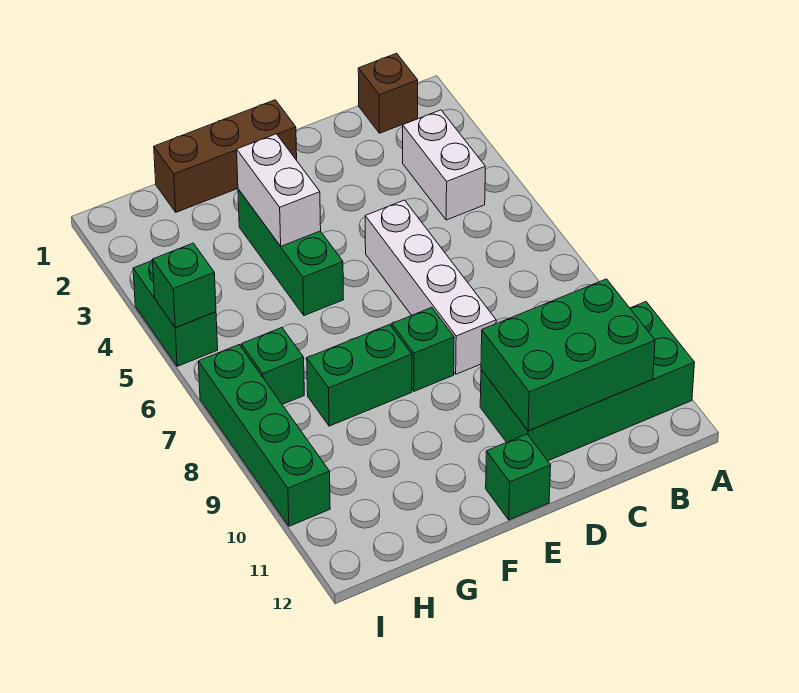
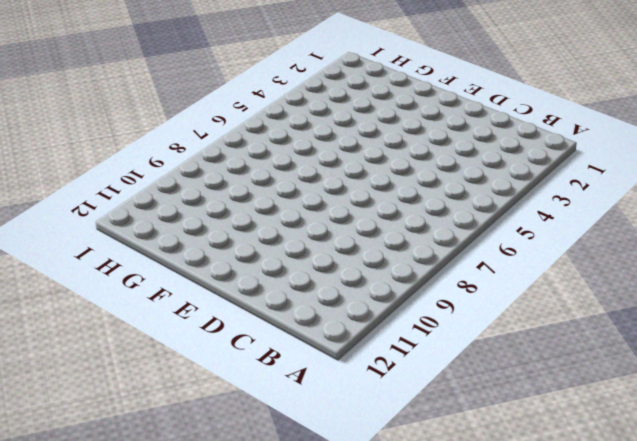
none -> green 2x4 brick [480,302,695,461]
none -> brown 1x1 brick [358,53,418,133]
none -> white 1x2 brick [403,110,485,220]

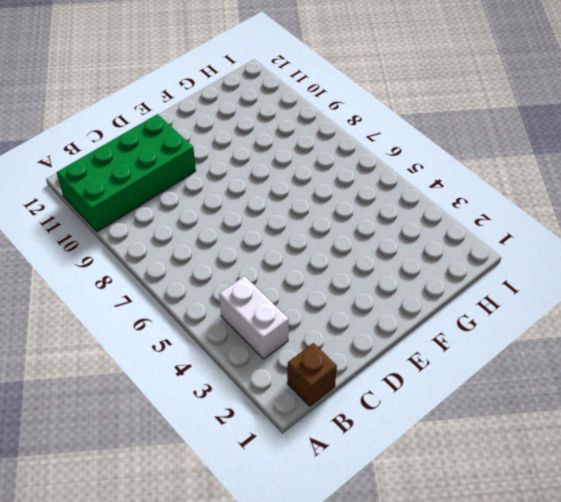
none -> white 1x4 brick [365,200,496,374]
none -> brown 1x3 brick [154,100,297,212]
none -> green 1x1 brick [392,308,454,391]

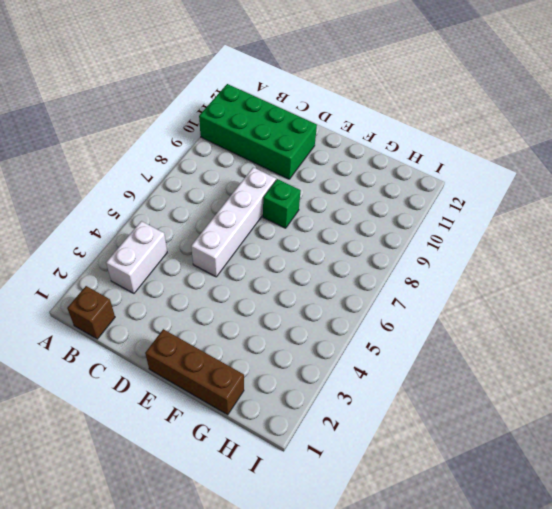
none -> green 1x1 brick [486,434,551,520]
none -> green 1x3 brick [238,189,344,316]
none -> green 1x2 brick [307,324,412,426]

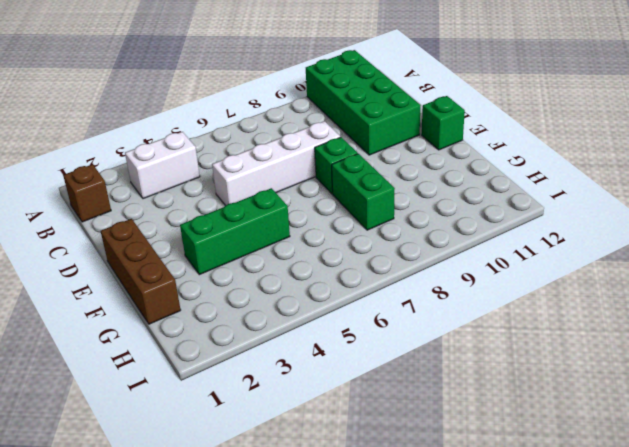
none -> green 1x1 brick [241,328,304,404]
none -> green 1x2 brick [133,260,218,366]
none -> green 1x4 brick [198,345,330,526]

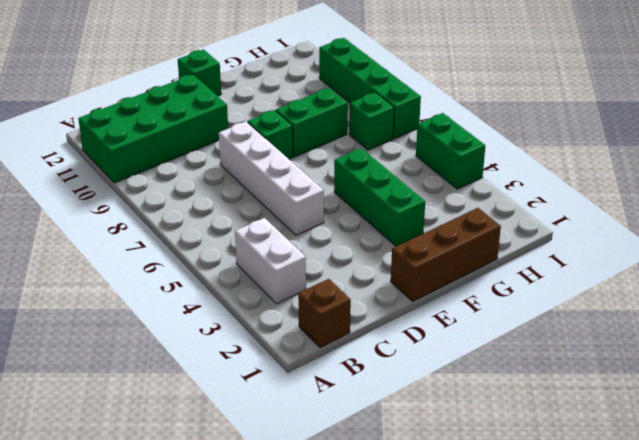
none -> green 2x3 brick [481,279,655,431]
none -> white 1x2 brick [237,134,321,246]
none -> green 1x1 brick [152,243,216,327]

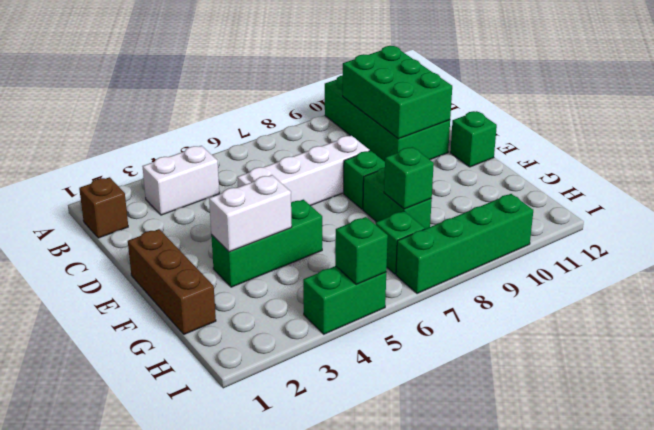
green 1x1 brick [384,147,434,209] -> none

